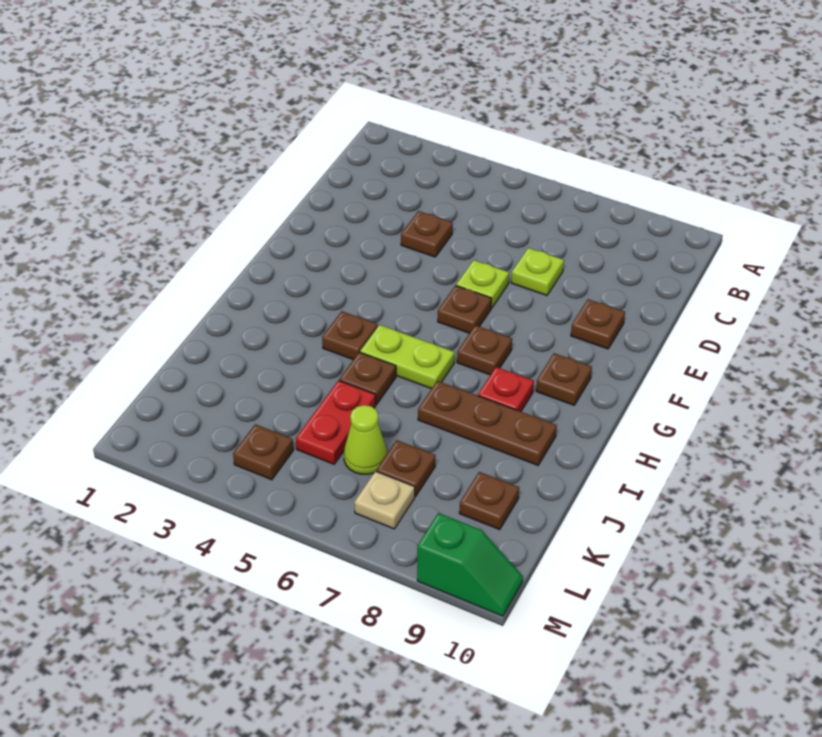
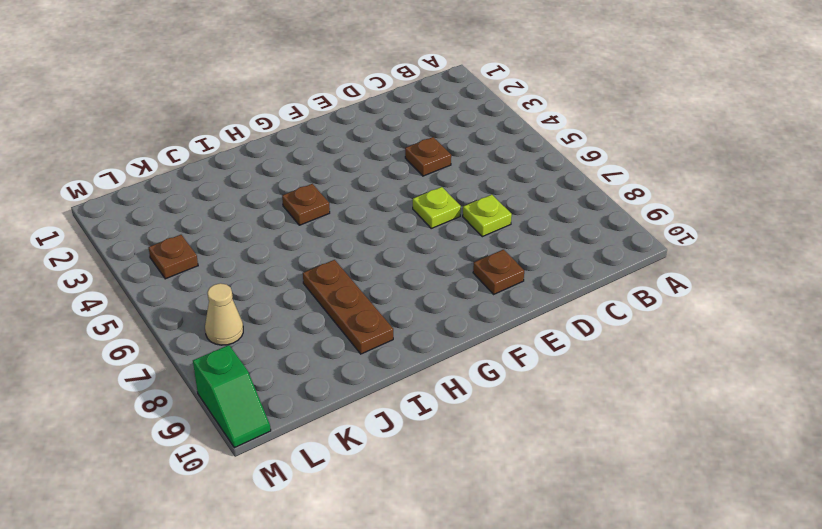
tan 1x1 cone [205,283,243,345] -> tan 1x1 plate [354,471,415,529]
none -> brown 1x1 plate [438,286,492,333]
none -> brown 1x1 plate [457,325,512,375]
none -> brown 1x1 plate [536,353,592,405]

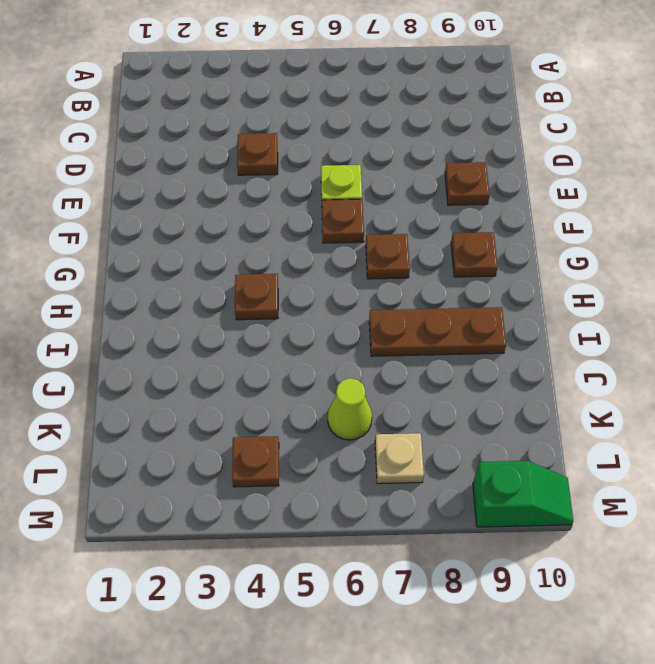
none -> lime 1x1 plate [511,248,564,295]
none -> lime 1x2 plate [360,325,455,389]
none -> red 1x1 plate [478,367,534,412]

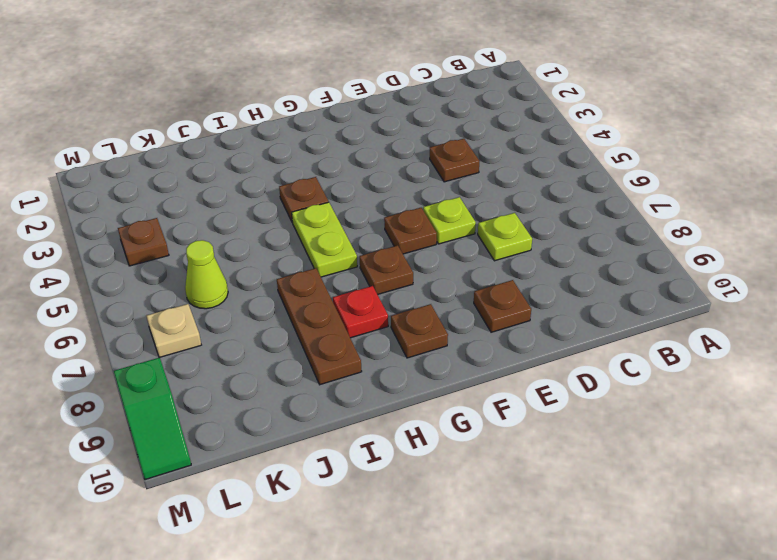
none -> brown 1x1 plate [339,352,396,404]
none -> red 1x2 plate [296,380,376,464]
none -> brown 1x1 plate [376,440,436,496]

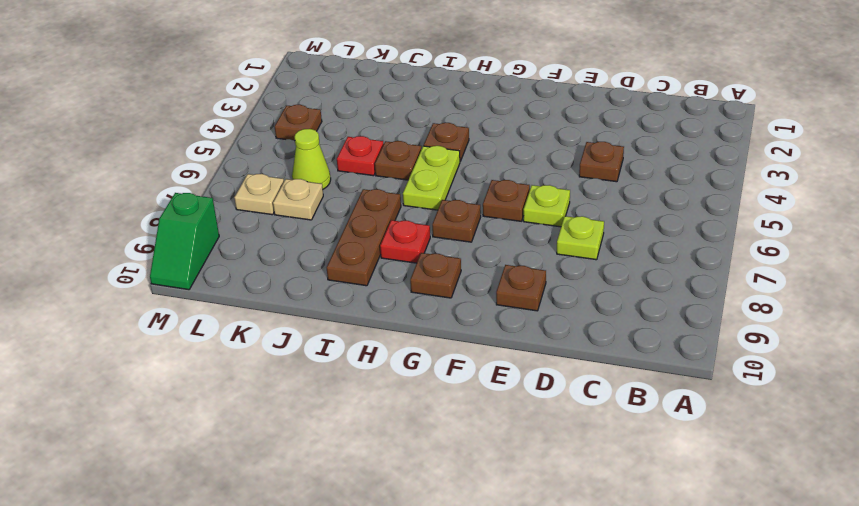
red 1x1 plate [337,136,384,176] -> red 1x2 plate [296,380,376,464]
tan 1x1 plate [273,179,323,220] -> brown 1x1 plate [376,440,436,496]
none -> brown 1x1 plate [459,472,519,530]

